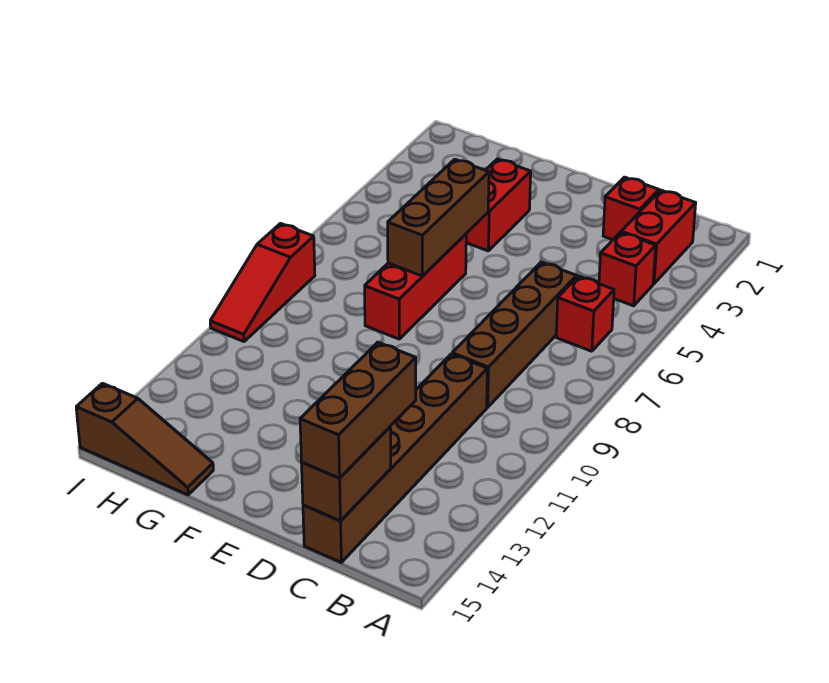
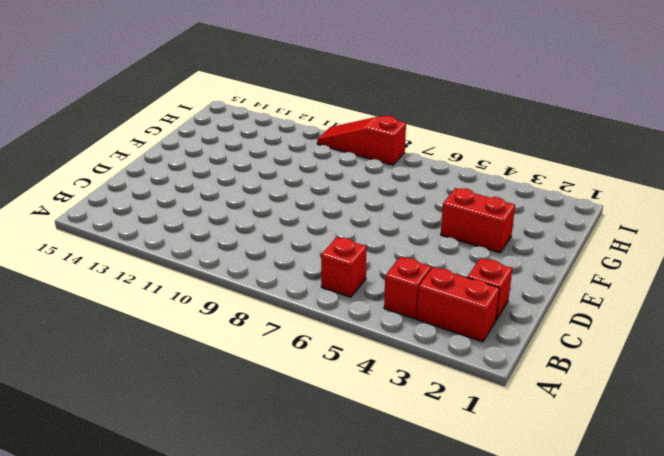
none -> brown 1x4 brick [452,262,577,407]
none -> brown 1x6 brick [303,354,487,562]
none -> red 1x3 brick [365,234,466,339]

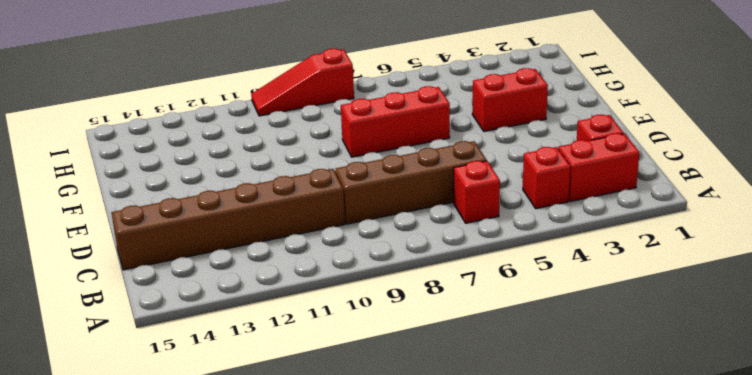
none -> brown 1x3 slope [76,383,213,495]
none -> brown 1x2 brick [302,427,391,521]
none -> brown 1x3 brick [388,159,489,276]

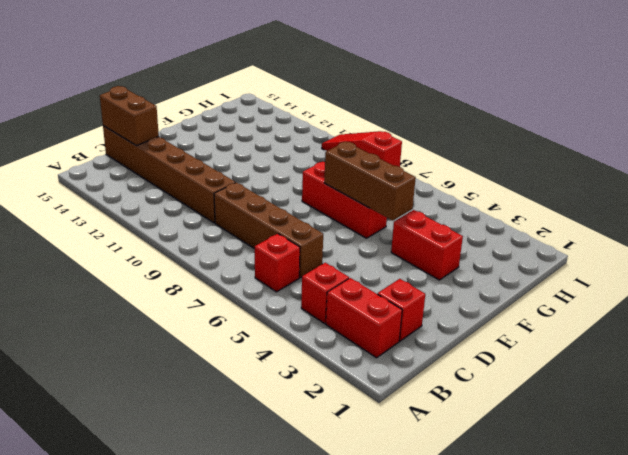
none -> brown 1x3 slope [76,383,213,495]
none -> brown 1x3 brick [300,342,416,478]

